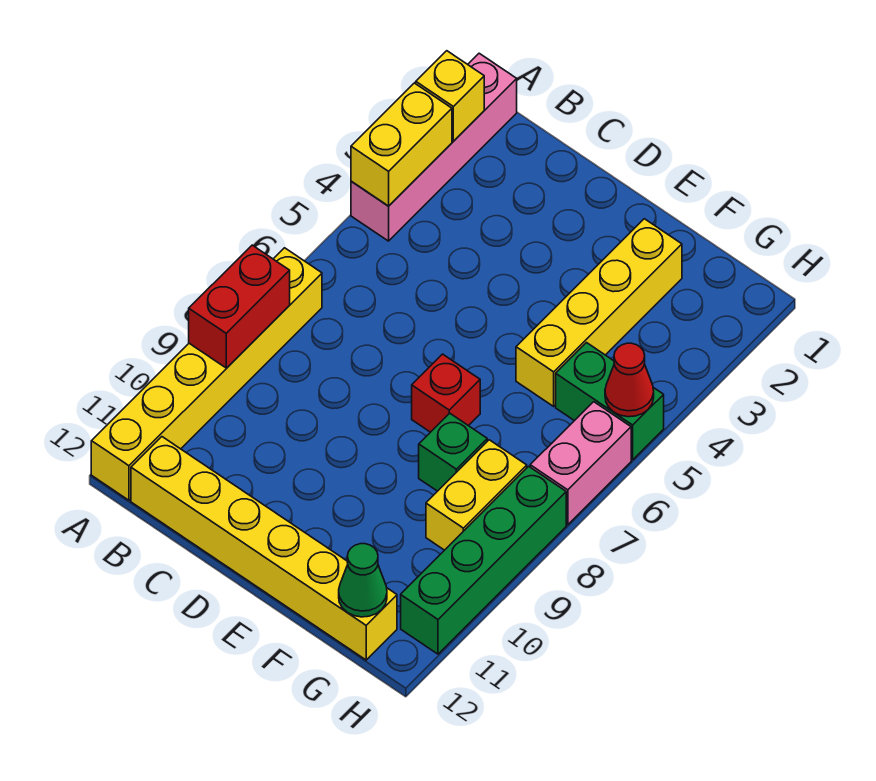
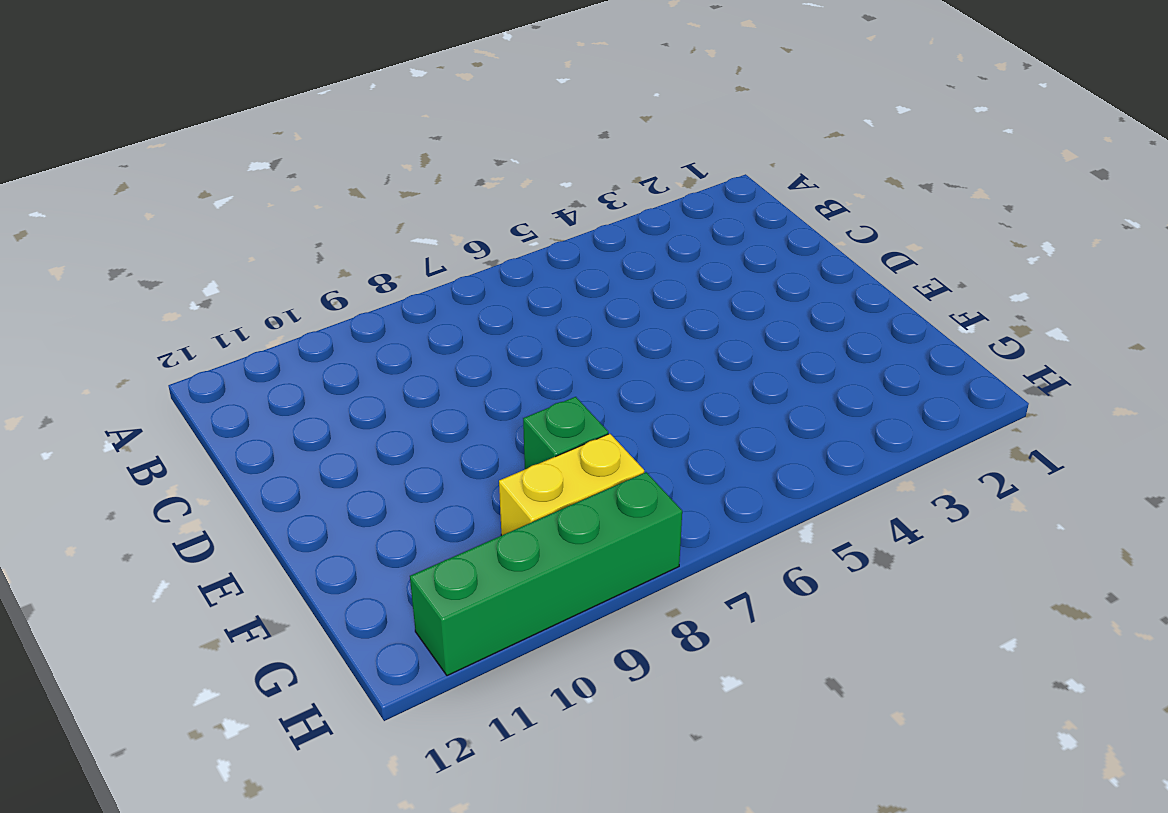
none -> pink 1x4 brick [351,53,517,241]
none -> yellow 1x6 brick [91,248,322,500]
none -> yellow 1x6 brick [131,437,397,660]

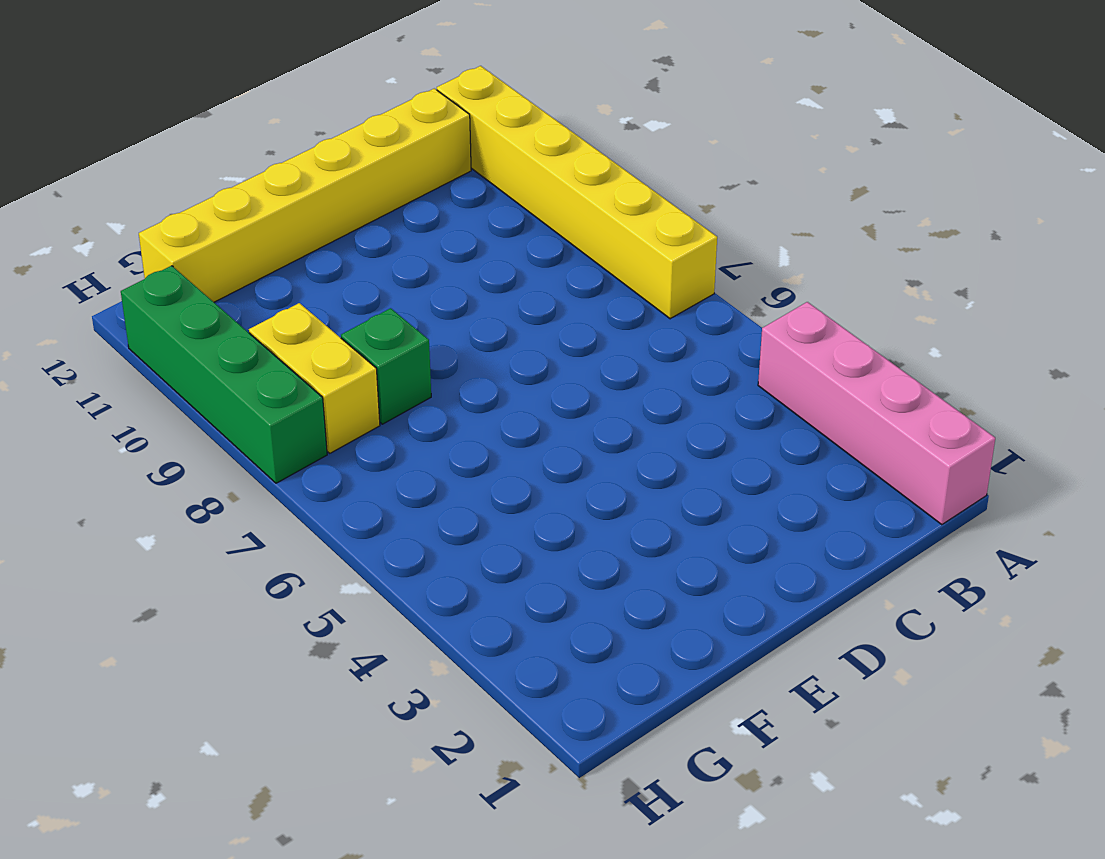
none -> red 1x1 brick [412,354,480,432]
none -> yellow 1x4 brick [516,219,682,406]
none -> green 1x2 brick [556,343,664,460]

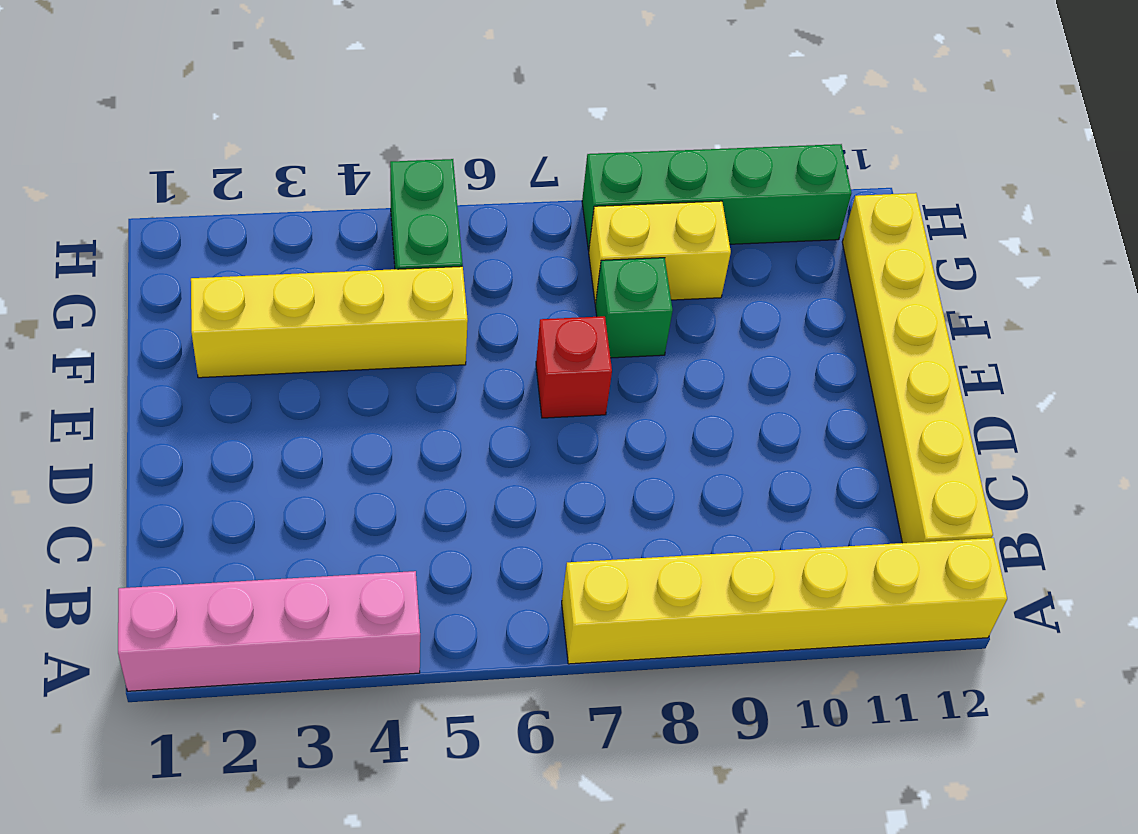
none -> pink 1x2 brick [530,402,631,525]
none -> yellow 1x1 brick [416,51,484,141]
none -> yellow 1x2 brick [351,83,452,206]

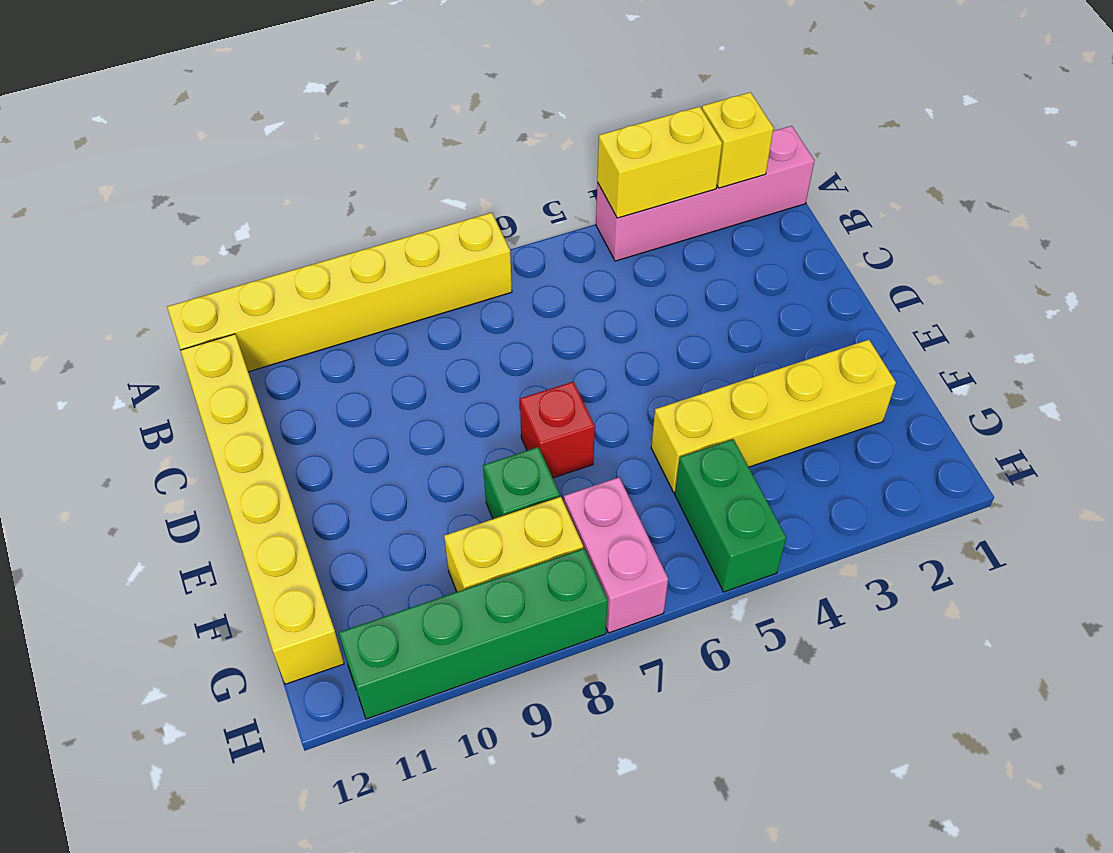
pink 1x2 brick [564,477,668,633] -> pink 1x2 brick turned to [530,402,631,525]
none -> red 1x2 brick [189,245,290,368]
none -> green 1x1 cone [339,544,387,617]
none -> red 1x1 cone [605,343,654,417]

